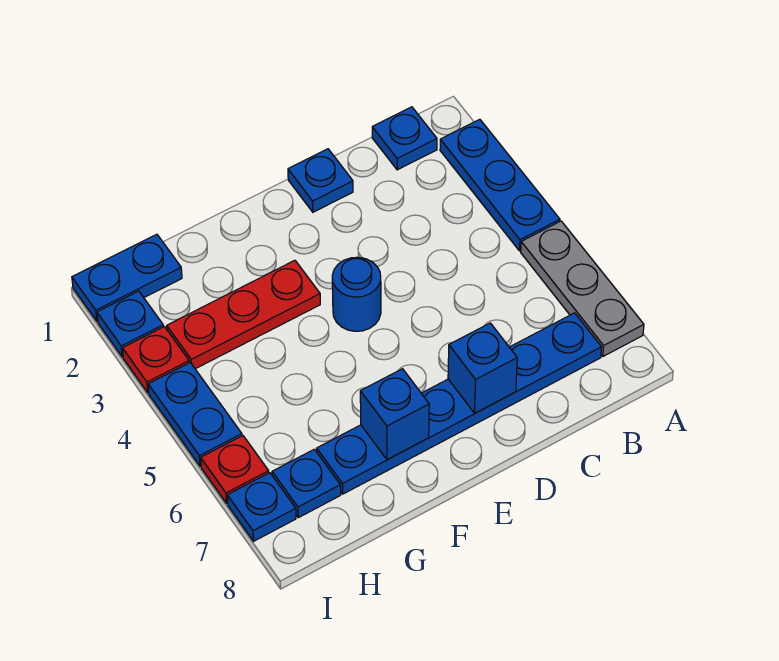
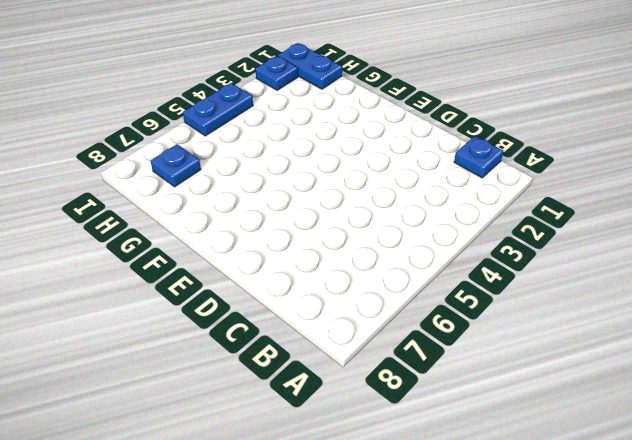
none -> blue 1x3 plate [440,119,560,251]
none -> grey 1x3 plate [521,221,644,356]
none -> blue 1x6 plate [317,313,602,494]

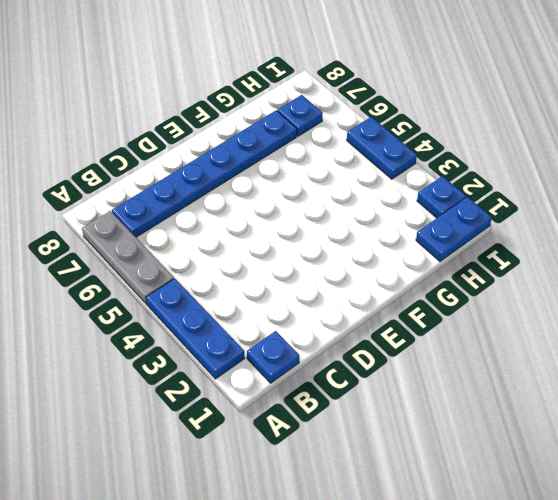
none -> blue 1x1 plate [288,149,353,212]
none -> blue 1x1 round brick [332,257,381,331]
none -> red 1x3 plate [167,260,320,369]

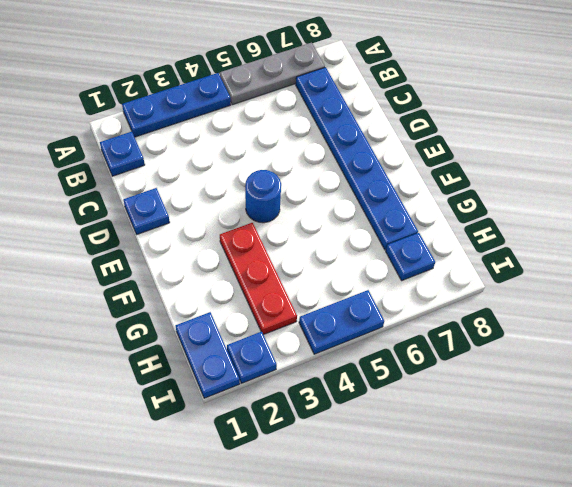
none -> red 1x1 plate [122,327,189,393]
none -> red 1x1 plate [201,436,269,503]
none -> blue 1x1 plate [227,473,296,541]

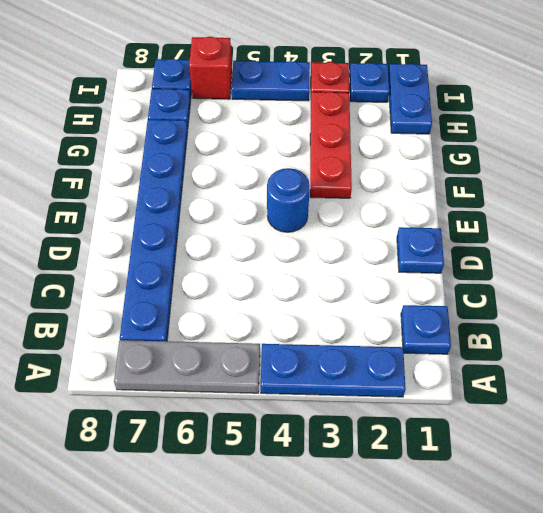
red 1x1 brick [189,37,232,99] -> red 1x1 plate [201,436,269,503]
none -> blue 1x1 brick [448,323,517,413]
none -> blue 1x1 brick [360,369,429,460]

